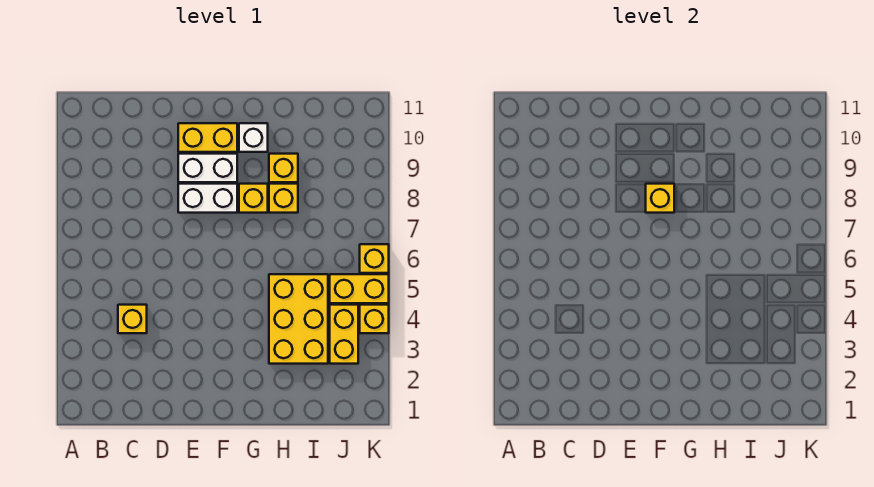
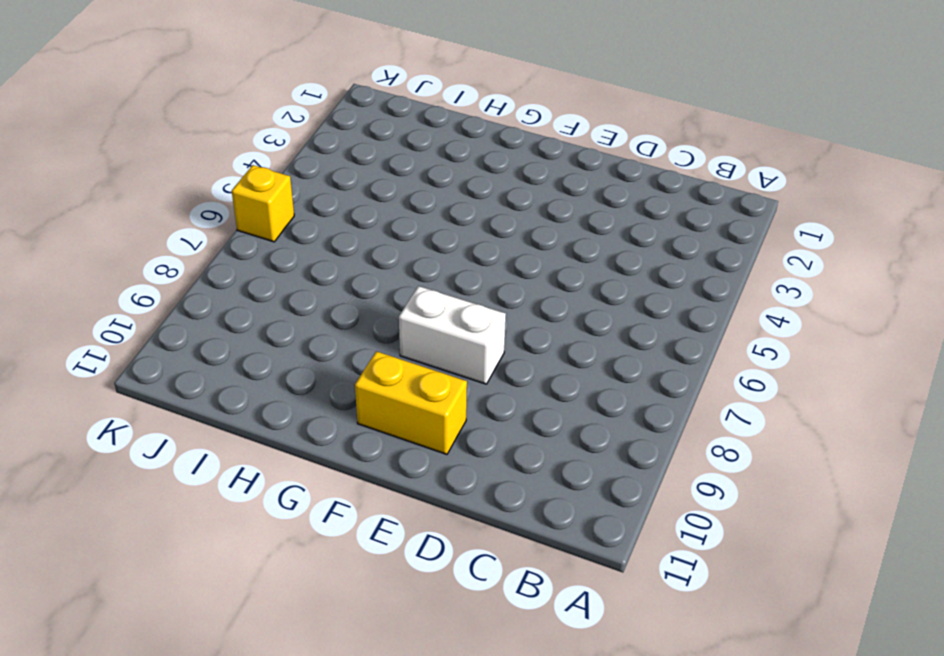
none -> yellow 1x1 brick [118,305,147,333]
none -> white 1x2 brick [178,154,237,182]
none -> yellow 1x1 brick [239,184,268,213]

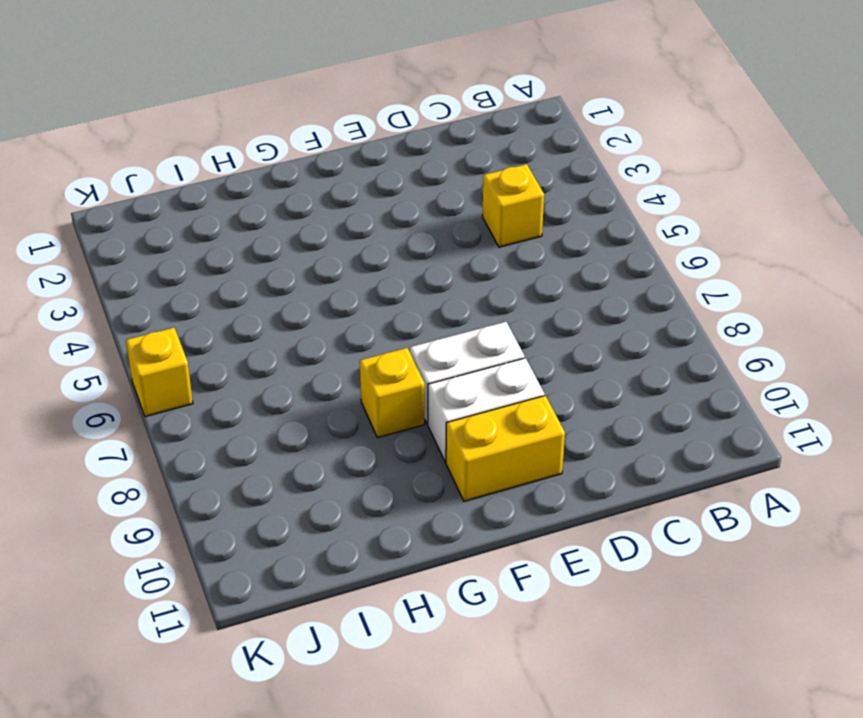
none -> white 1x1 brick [239,123,268,152]
none -> yellow 2x3 brick [269,274,328,364]
none -> yellow 1x1 brick [269,184,298,213]

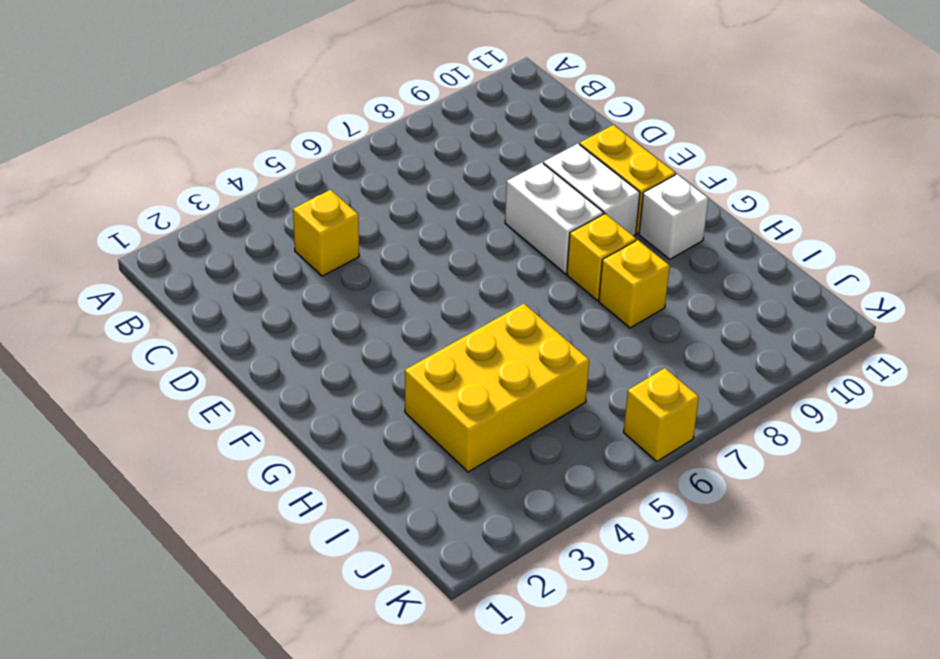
none -> yellow 1x1 brick [269,154,298,182]
none -> yellow 1x2 brick [330,305,358,364]
none -> yellow 1x2 brick [330,274,389,303]

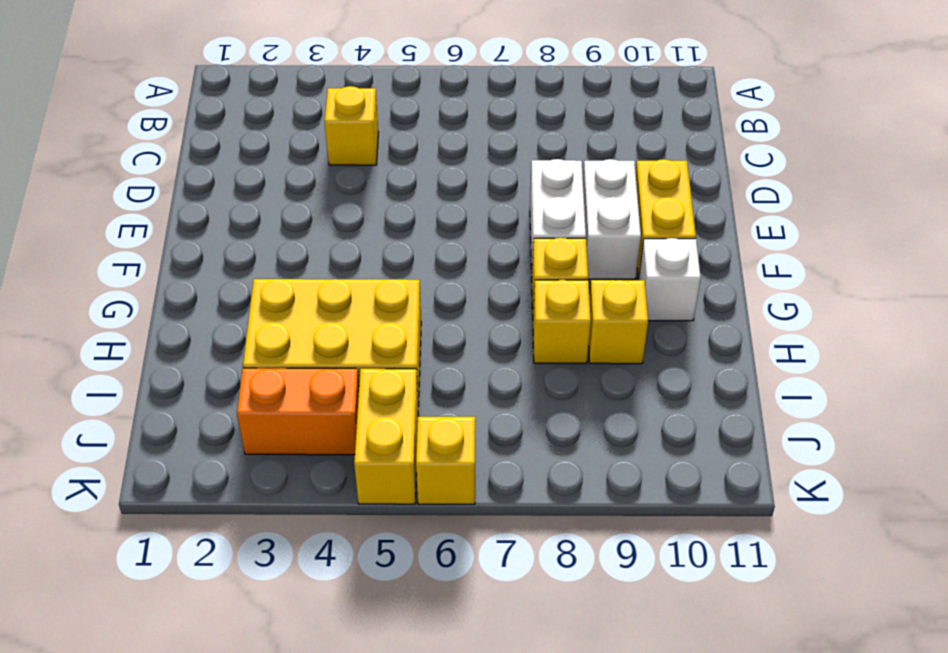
orange 1x2 brick [237,368,359,455] -> yellow 1x2 brick [330,305,358,364]
none -> yellow 1x1 brick [360,305,389,333]
none -> yellow 1x1 brick [646,184,674,213]

